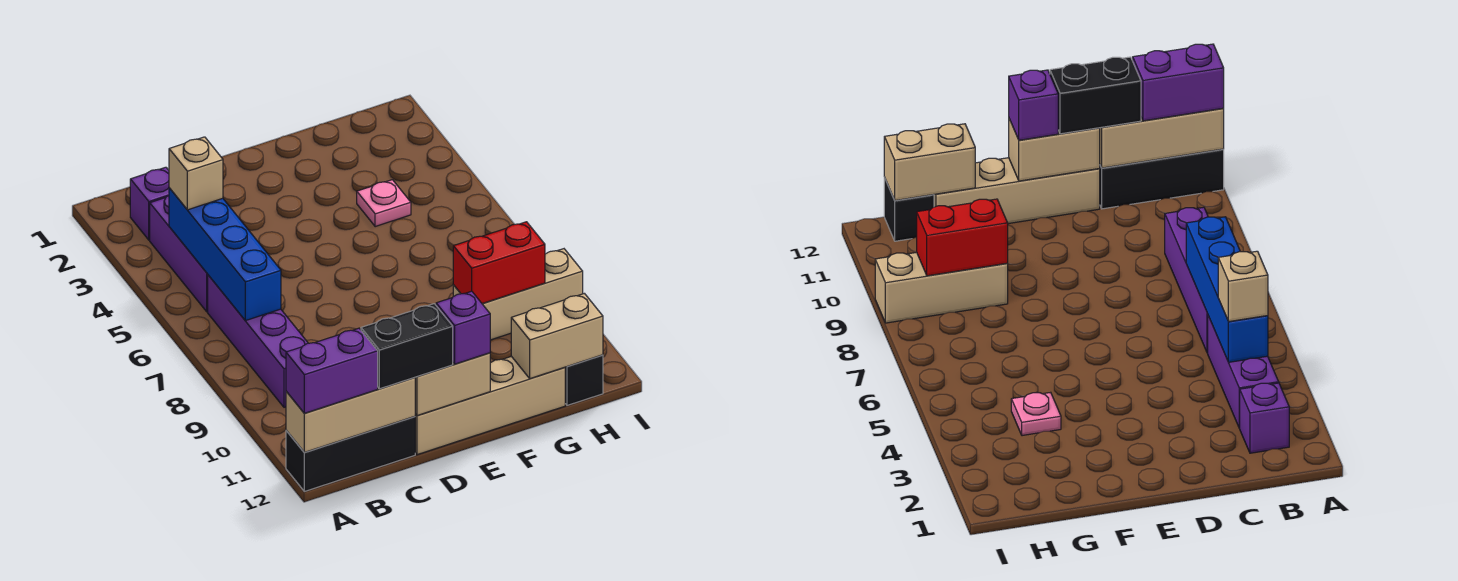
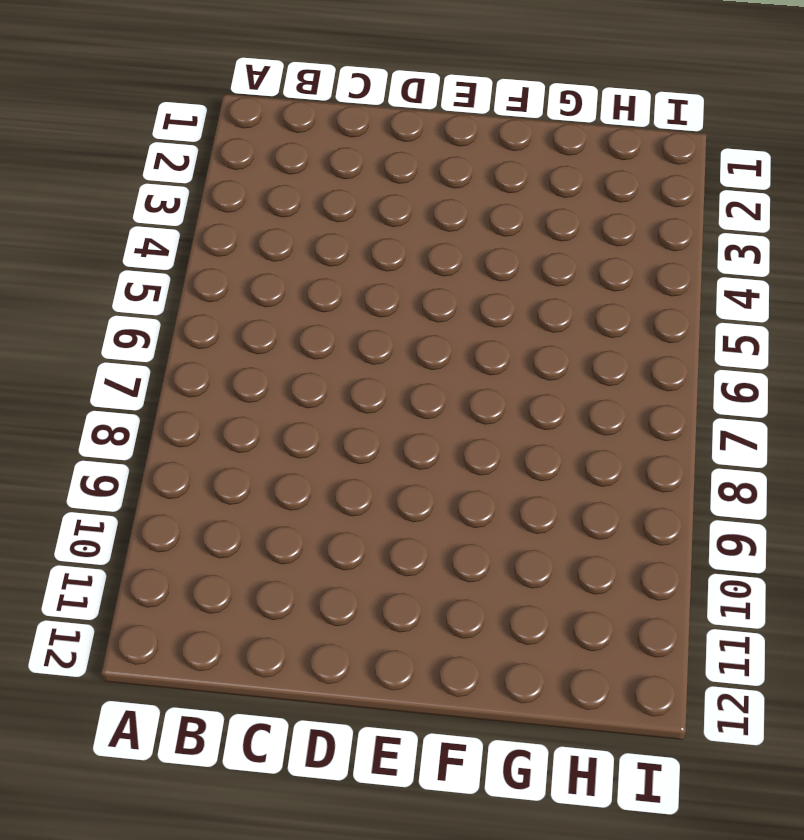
none -> black 1x3 brick [286,417,415,491]
none -> purple 1x1 brick [130,167,169,240]
none -> purple 1x3 brick [150,196,208,312]

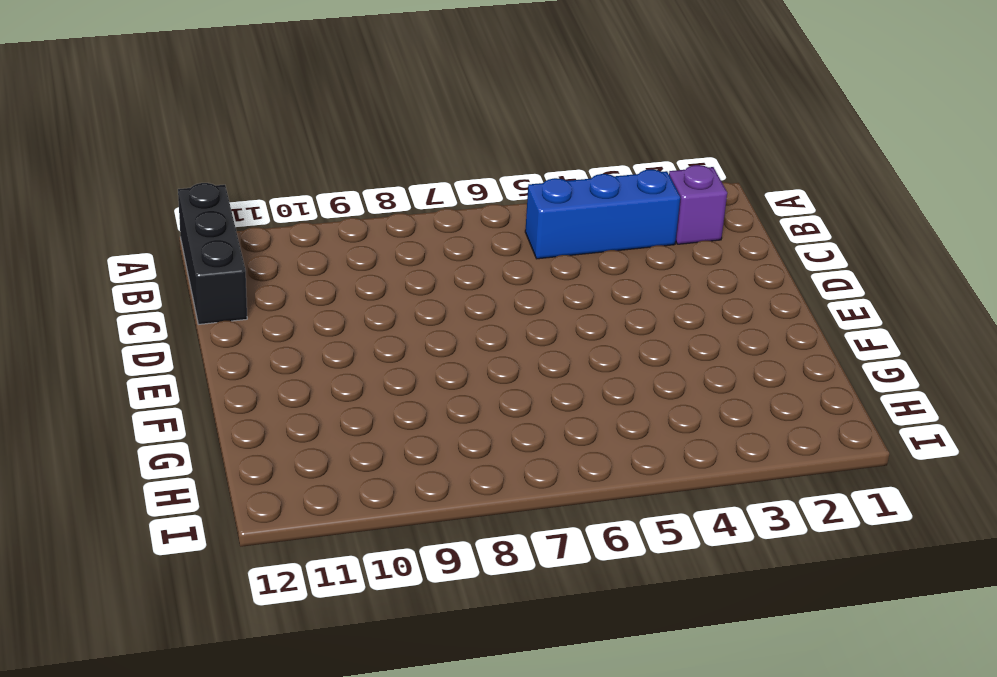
blue 1x3 brick [525,170,680,259] -> purple 1x3 brick [150,196,208,312]
none -> purple 1x4 brick [208,275,308,407]
none -> tan 1x4 brick [415,356,565,455]
none -> pink 1x1 plate [357,180,411,227]

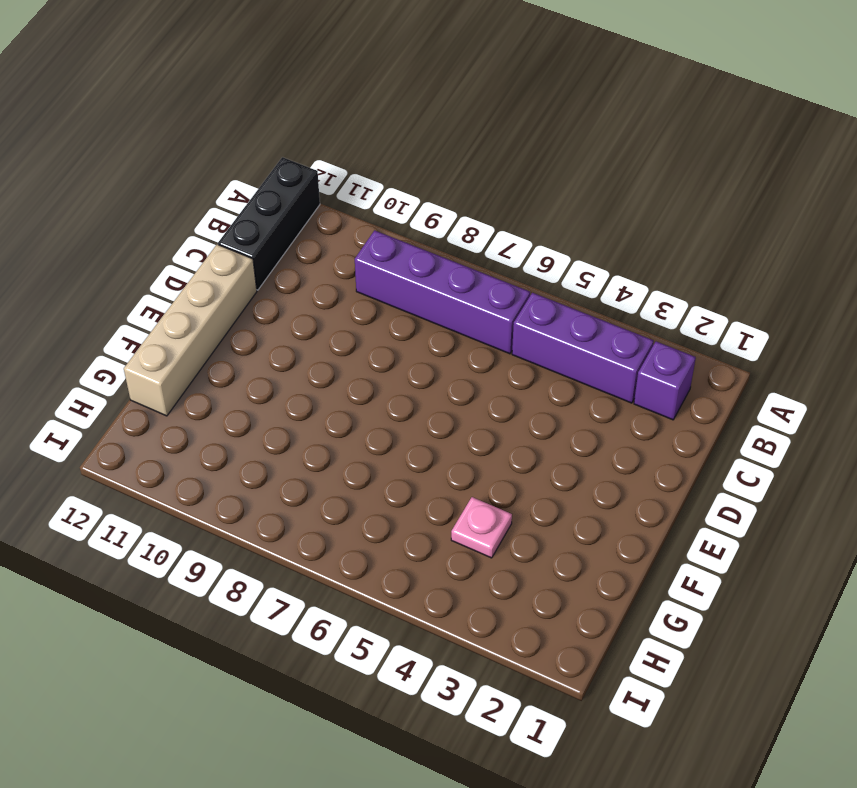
none -> tan 1x3 brick [453,249,583,340]
none -> black 1x1 brick [565,355,603,405]
none -> tan 1x3 brick [286,378,415,453]

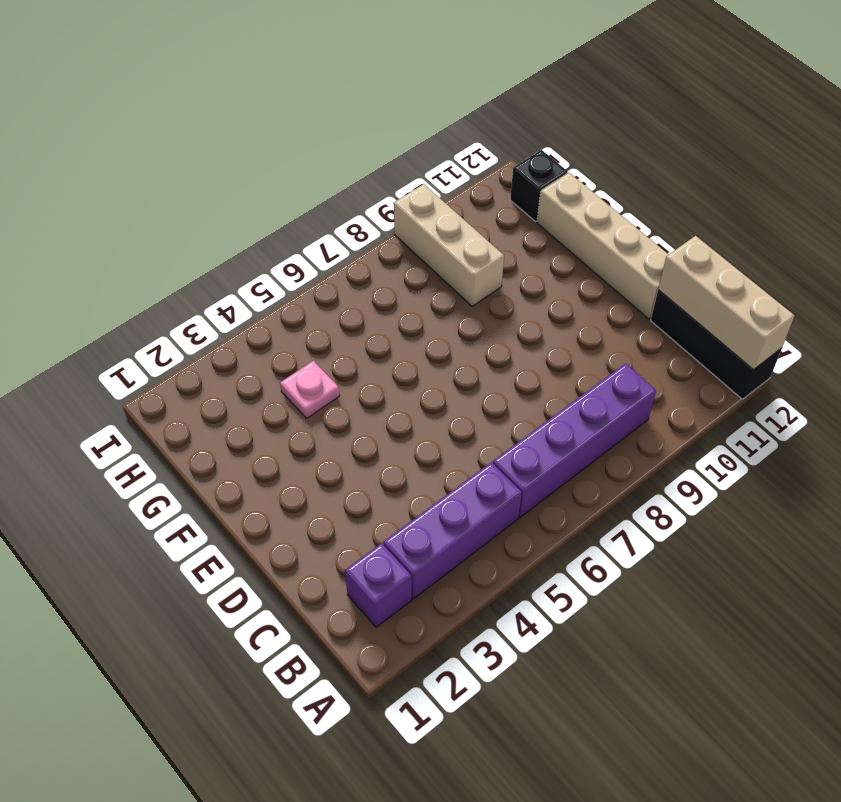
none -> blue 1x4 brick [169,188,281,321]
none -> tan 1x2 brick [415,353,490,416]
none -> red 1x2 brick [453,222,545,304]

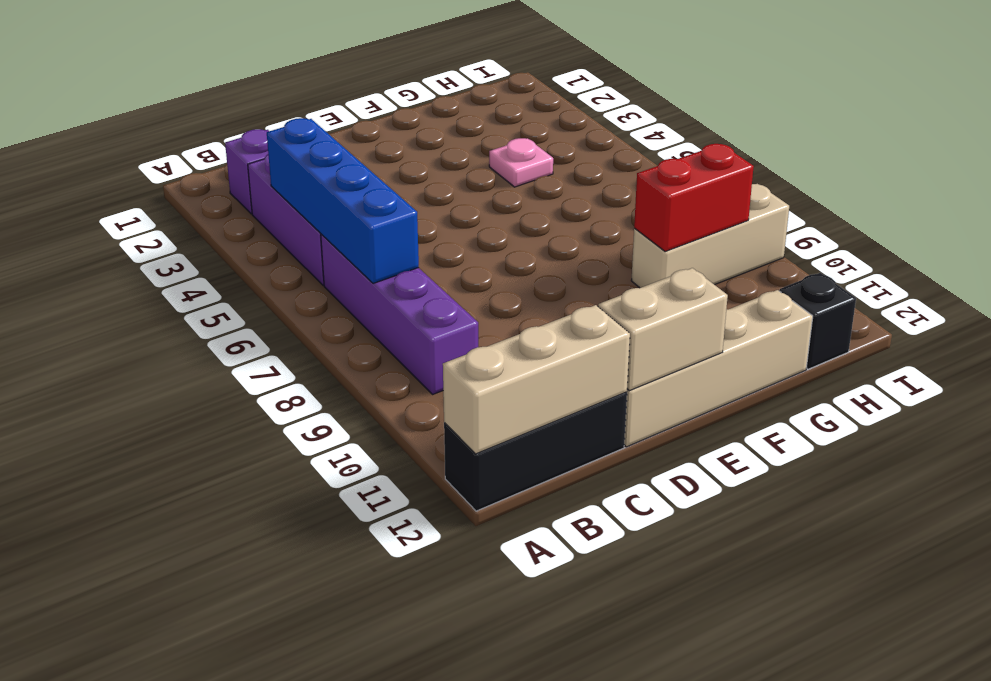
none -> tan 1x2 brick [511,293,603,379]
none -> purple 1x2 brick [286,328,378,413]
none -> tan 1x1 brick [169,137,223,210]

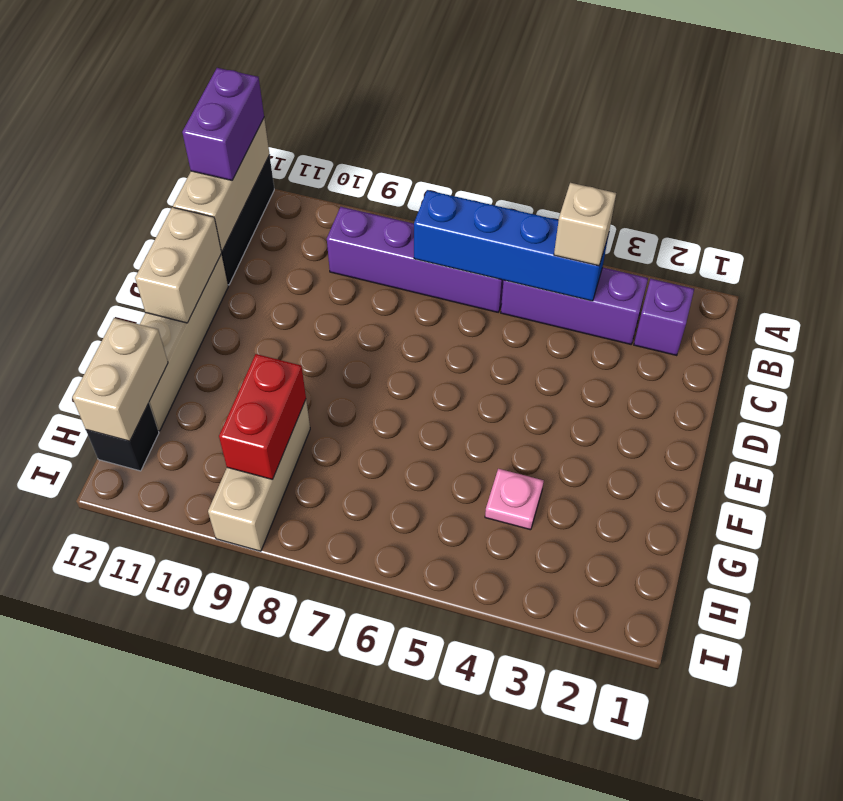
none -> black 1x2 brick [361,304,453,389]
none -> purple 1x1 brick [436,291,490,364]

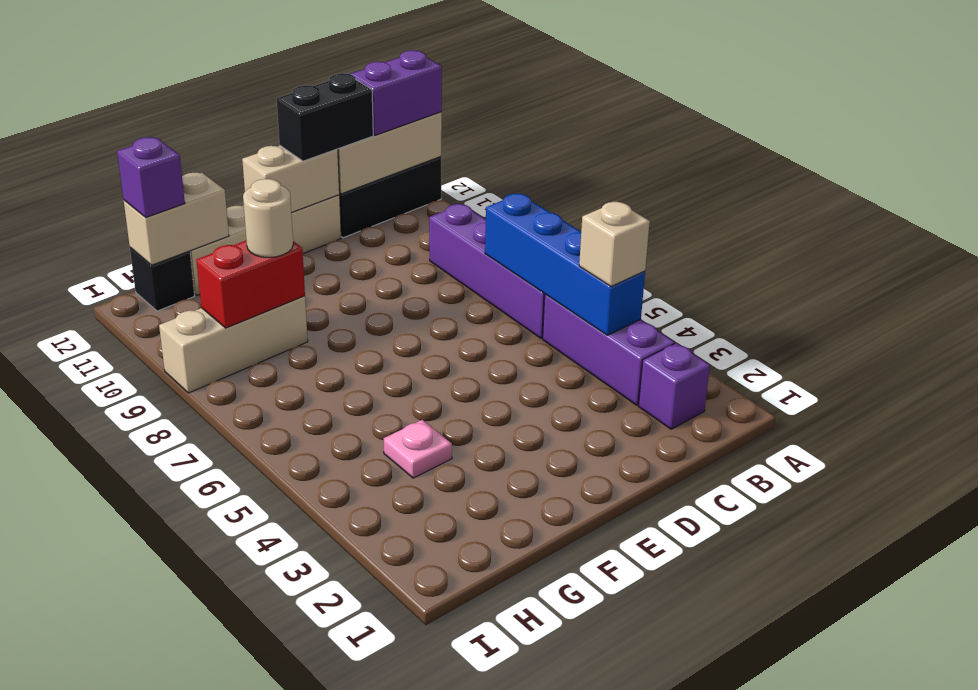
tan 1x1 round brick [243,179,293,258] -> none
purple 1x1 brick [117,137,185,218] -> purple 1x1 brick moved to [436,291,490,364]

